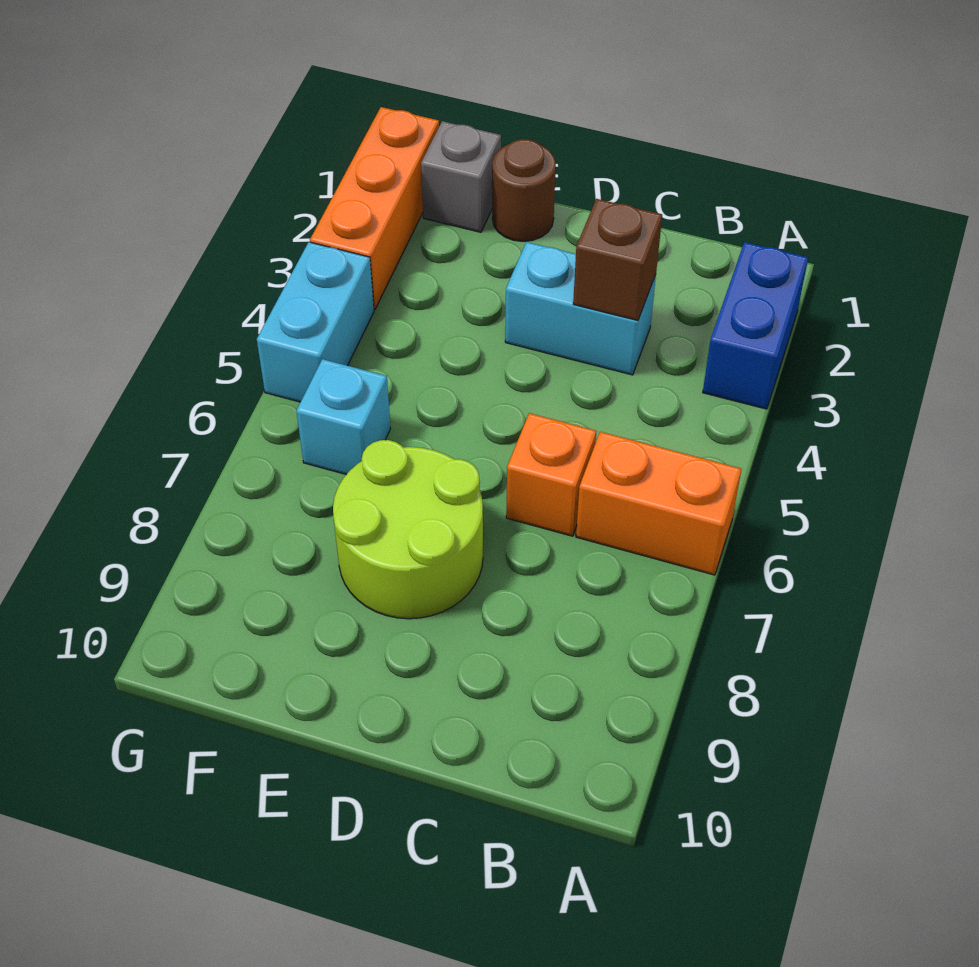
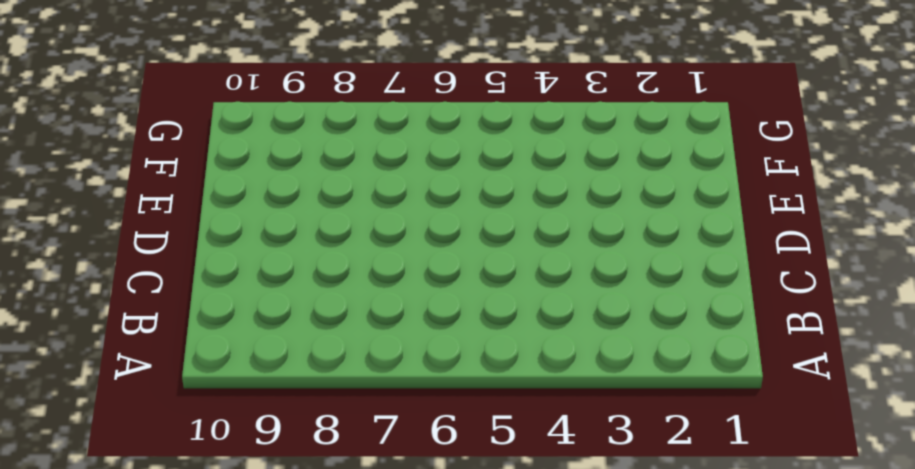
none -> blue 1x2 brick [703,242,808,409]
none -> orange 1x2 brick [576,432,741,575]

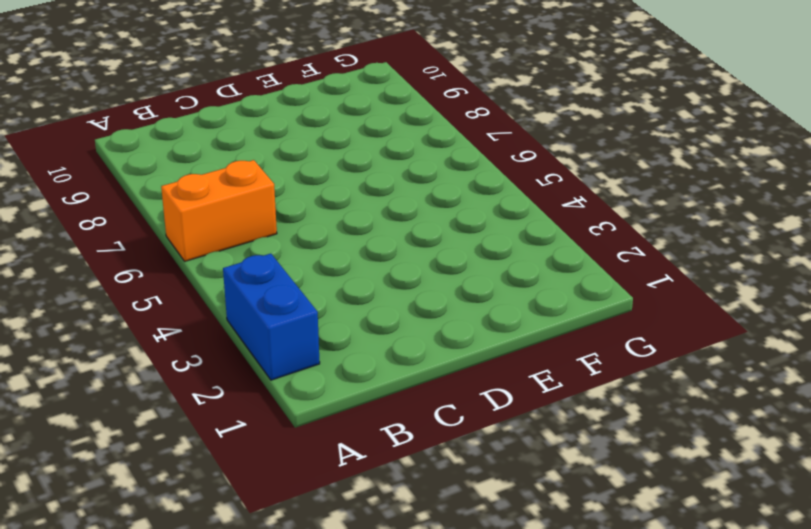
none -> cyan 1x2 brick [505,242,656,375]
none -> orange 1x1 brick [506,413,596,536]

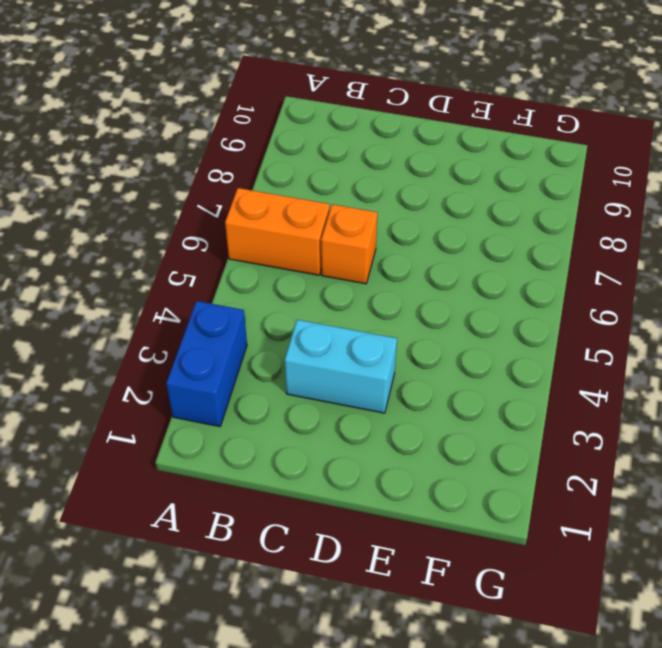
none -> lime 2x2 round brick [333,440,483,619]
none -> brown 1x1 round brick [492,139,556,241]

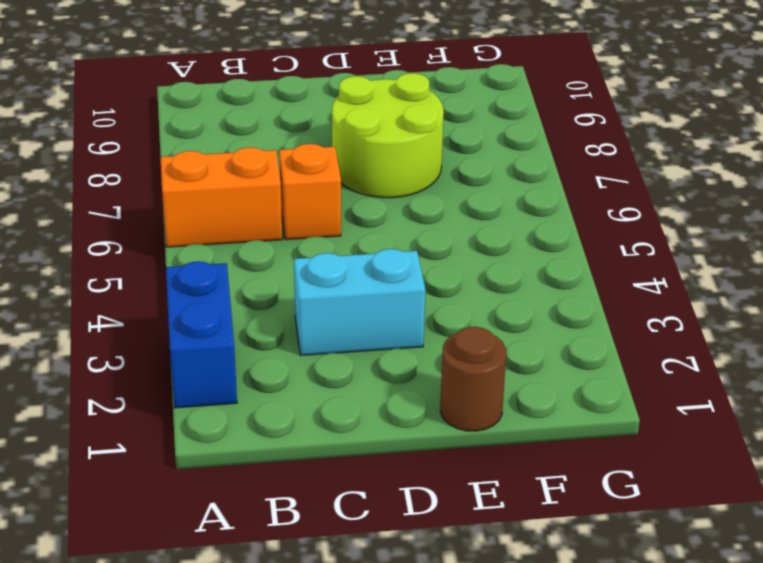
none -> grey 1x1 brick [421,121,501,232]
none -> cyan 1x1 brick [296,359,391,475]

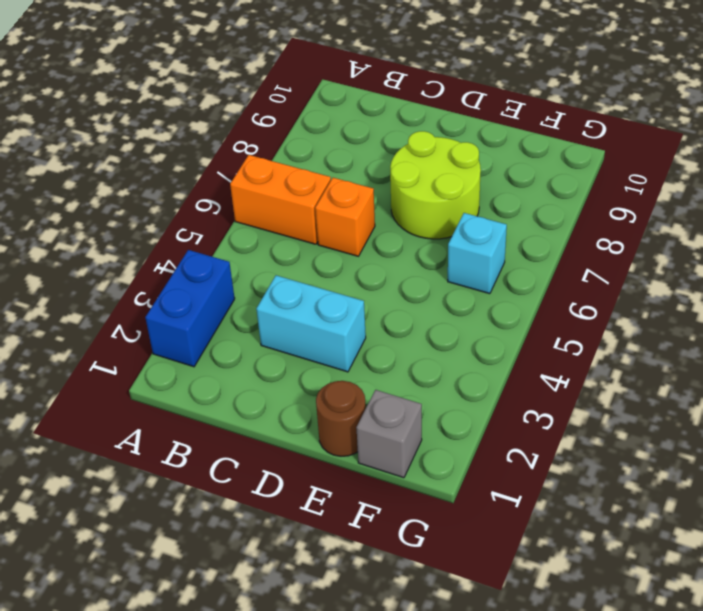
none -> orange 1x3 brick [310,107,439,309]
none -> cyan 1x2 brick [257,242,374,402]

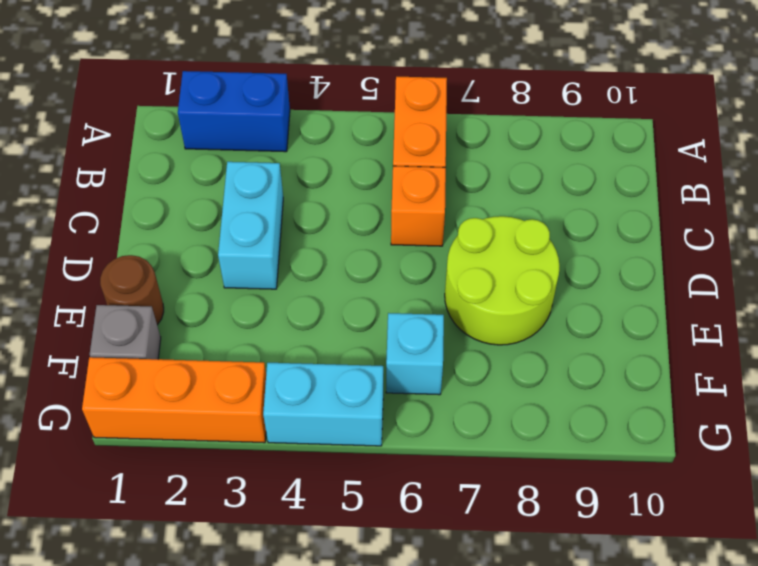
none -> brown 1x1 brick [573,199,662,320]

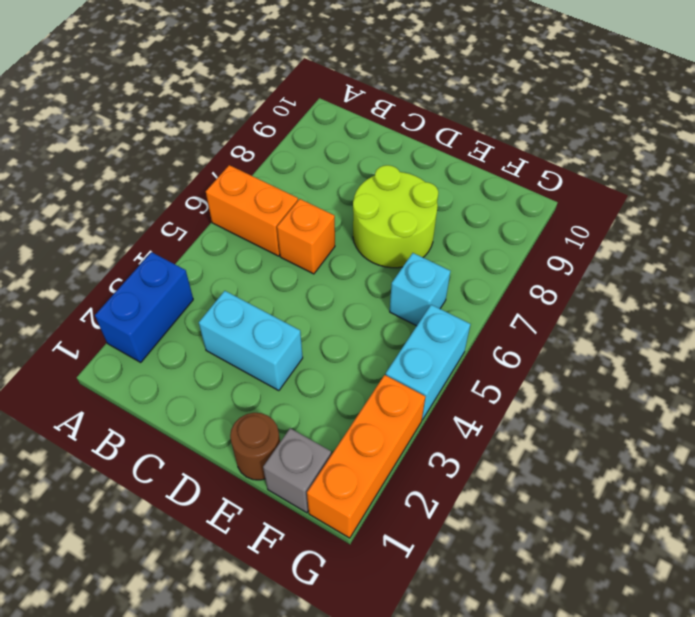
none -> brown 1x1 brick [573,199,662,320]

